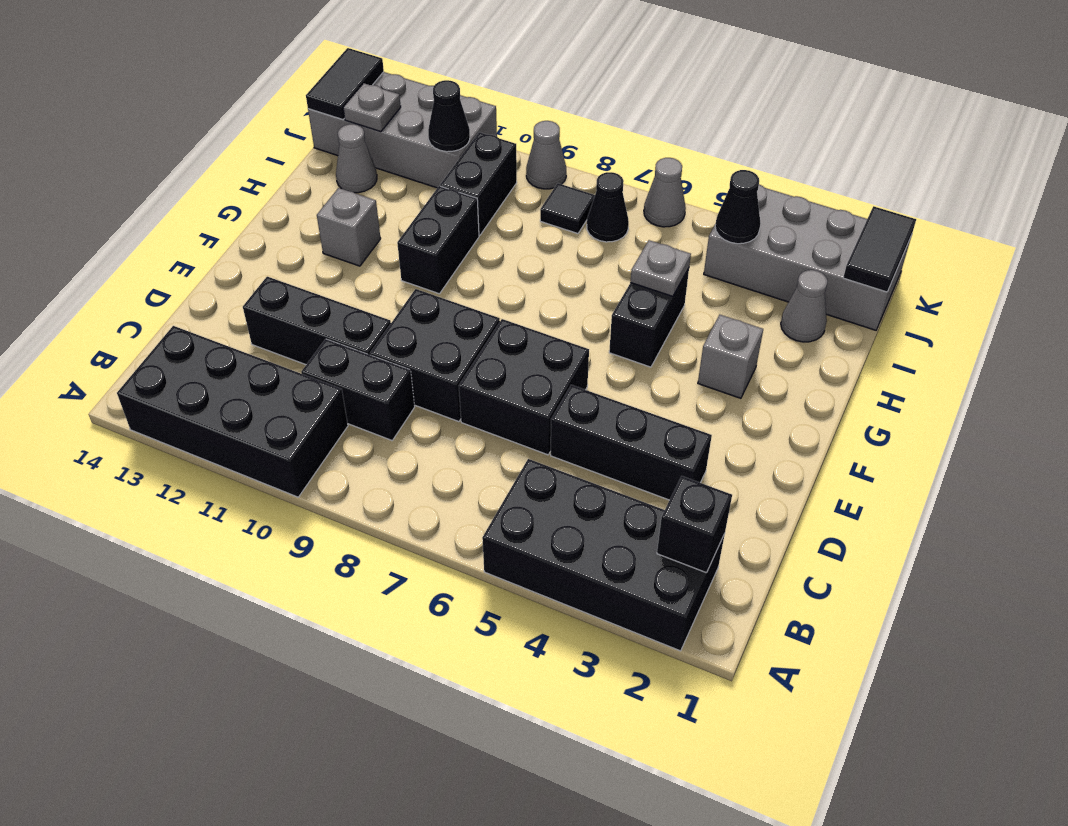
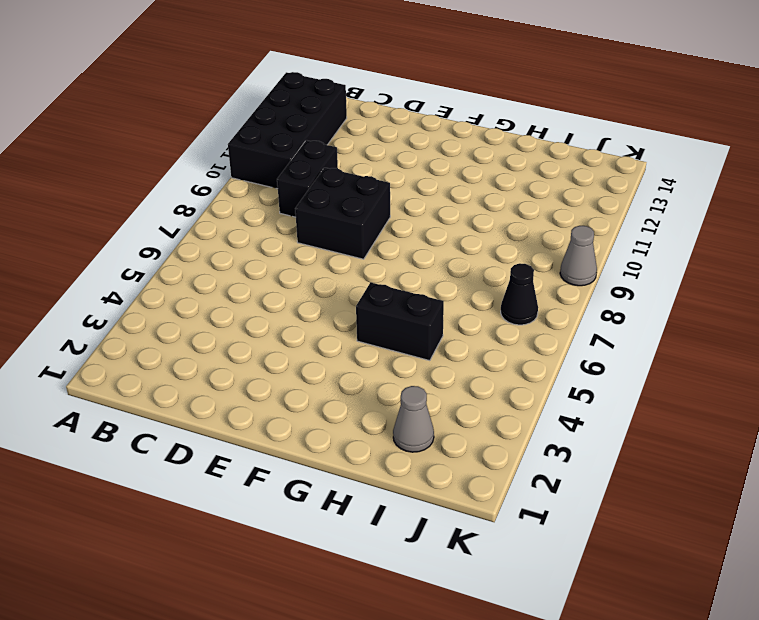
none -> black 2x4 brick [482,459,725,651]
none -> black 1x3 brick [551,385,712,500]
none -> black 2x2 brick [459,319,589,455]

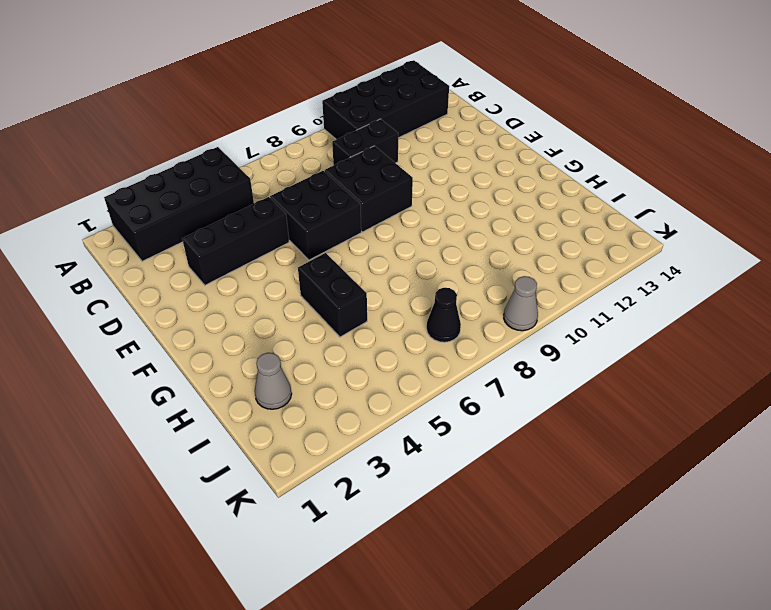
none -> black 1x3 brick [243,277,391,365]
none -> grey 1x1 brick [698,315,763,398]
none -> black 1x2 brick [397,186,479,294]

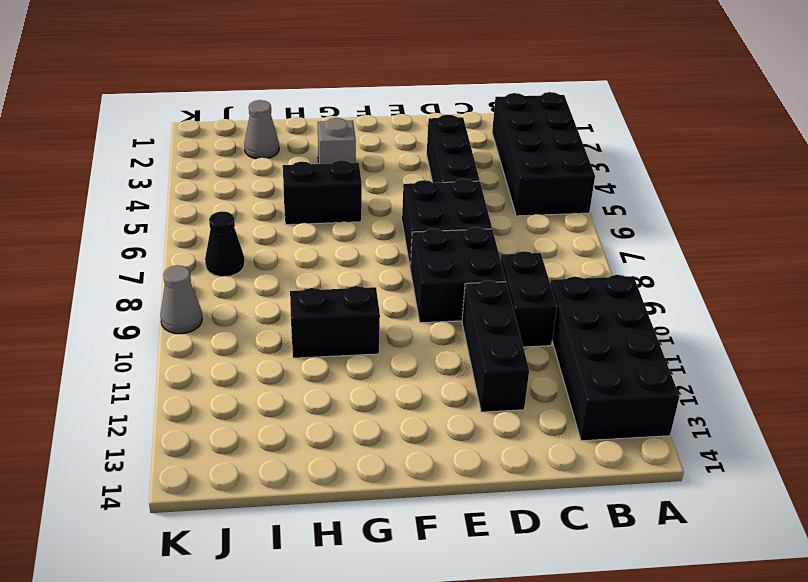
none -> grey 1x1 brick [317,188,381,266]
none -> black 1x2 brick [440,132,517,236]
none -> grey 1x1 cone [336,124,377,193]

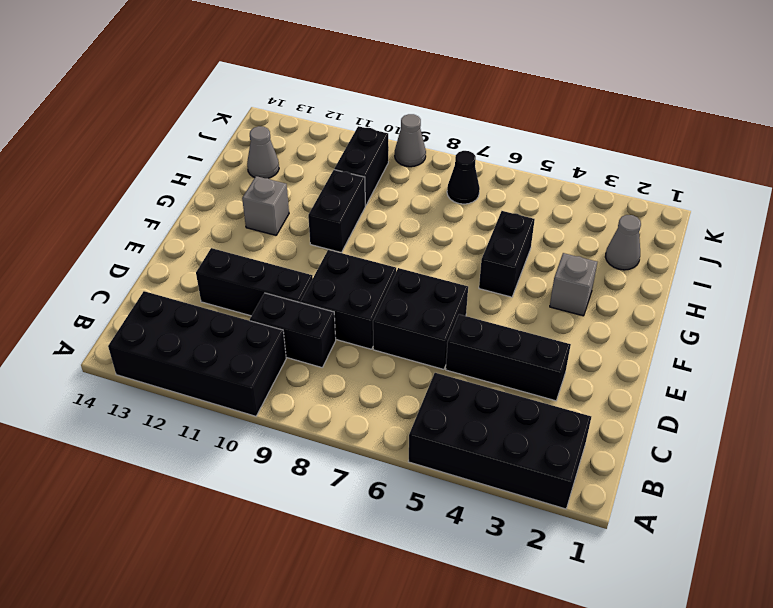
none -> grey 2x4 brick [704,185,912,330]
none -> black 1x1 tile [540,183,595,234]
none -> grey 2x4 brick [308,72,497,188]

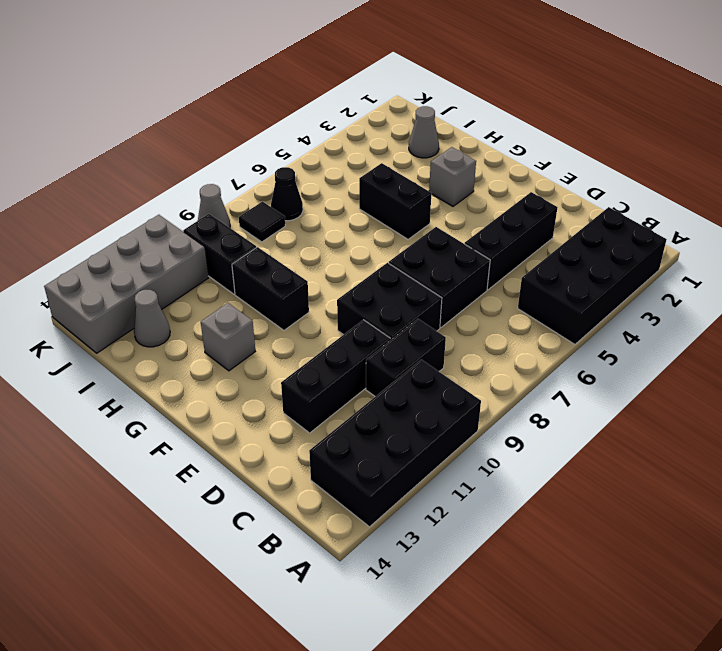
none -> grey 2x4 brick [704,185,912,330]
none -> grey 1x1 cone [644,158,686,227]
none -> black 1x1 brick [657,476,732,573]

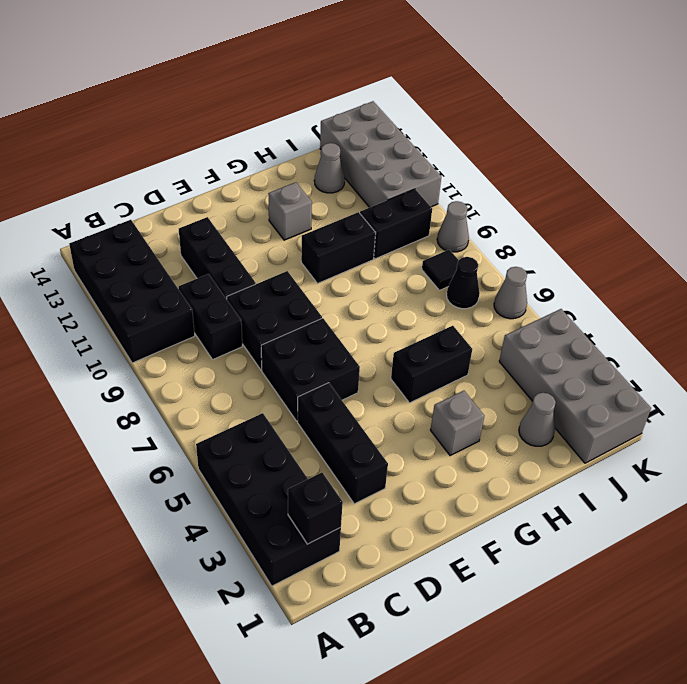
none -> grey 1x1 plate [630,240,691,296]
none -> black 1x2 tile [843,206,916,292]
none -> black 1x1 cone [715,170,761,244]

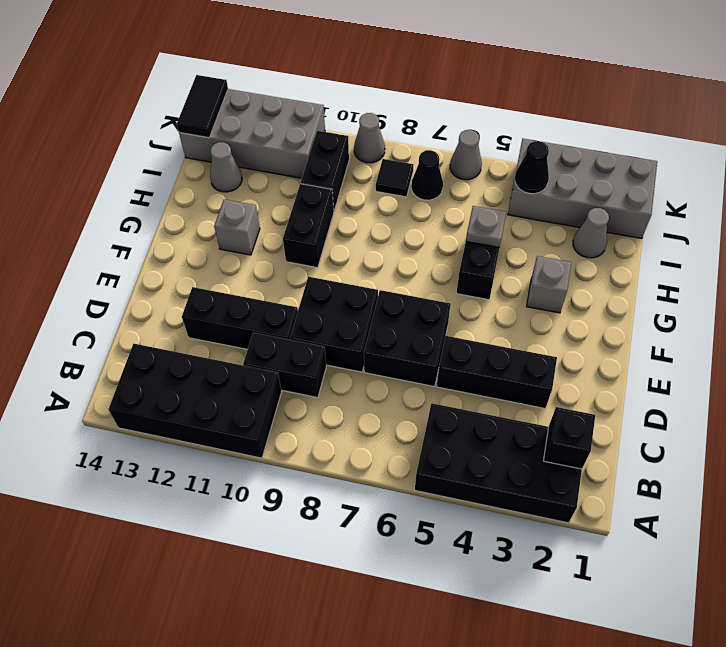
none -> black 1x2 tile [843,206,916,292]
none -> black 1x1 cone [428,80,470,152]
none -> grey 1x1 plate [343,83,401,132]

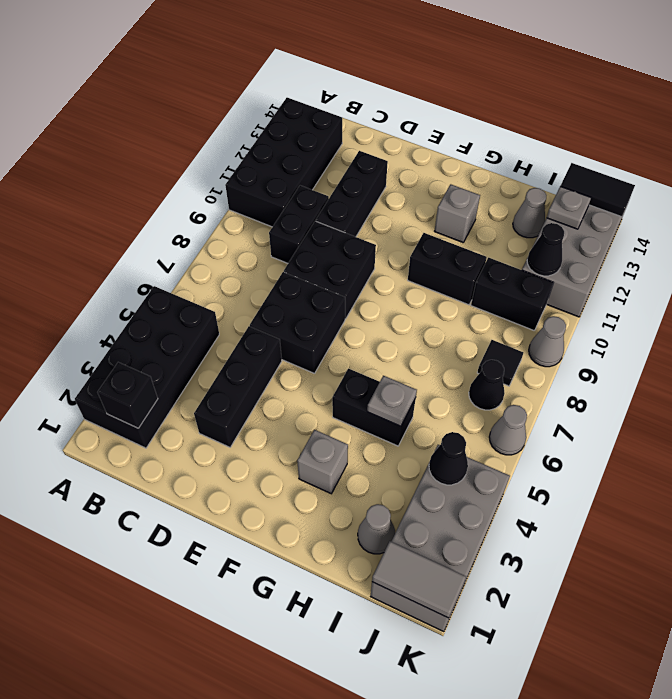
grey 1x2 tile [372,541,466,618] -> black 1x2 tile [843,206,916,292]

